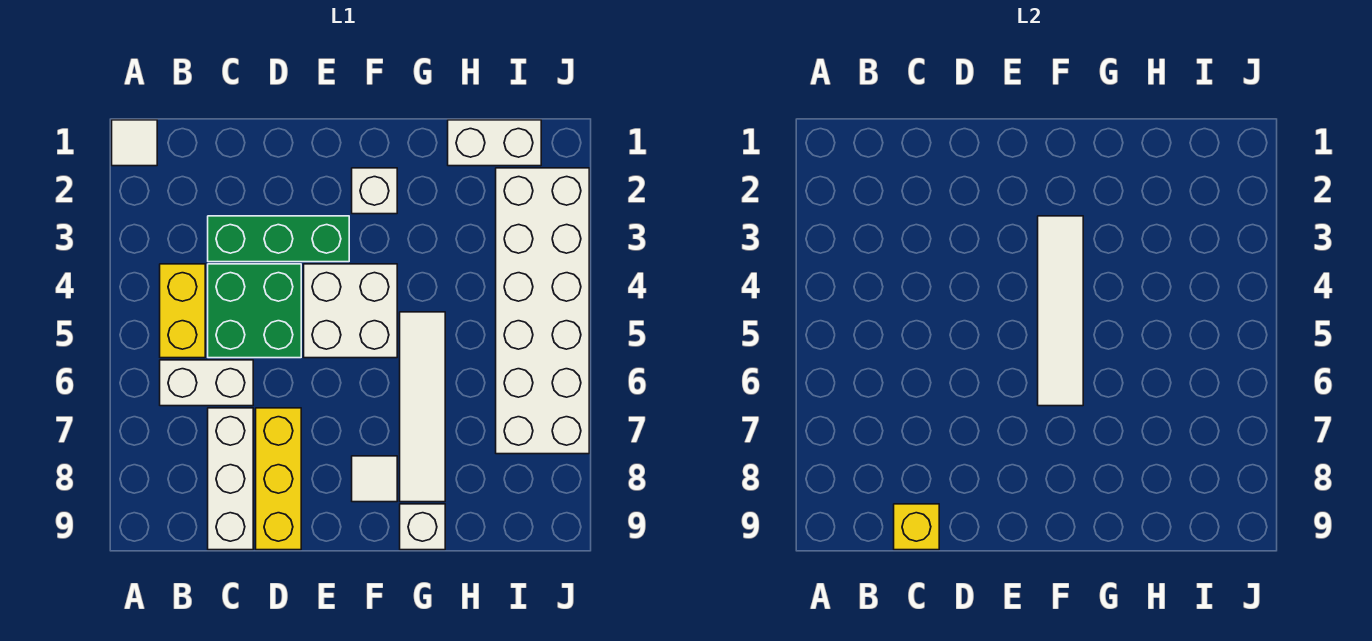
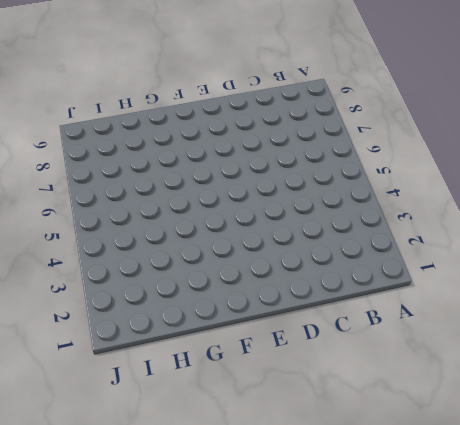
none -> white 1x1 tile [112,120,157,166]
none -> yellow 1x2 brick [160,264,205,358]
none -> white 1x2 brick [160,360,253,406]

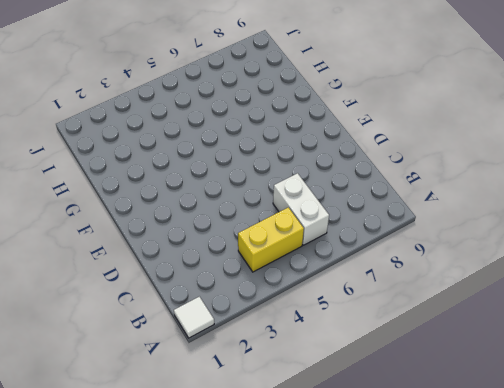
none -> green 1x3 brick [208,216,349,262]
none -> green 2x2 brick [208,264,301,358]
none -> white 1x3 brick [208,408,253,550]

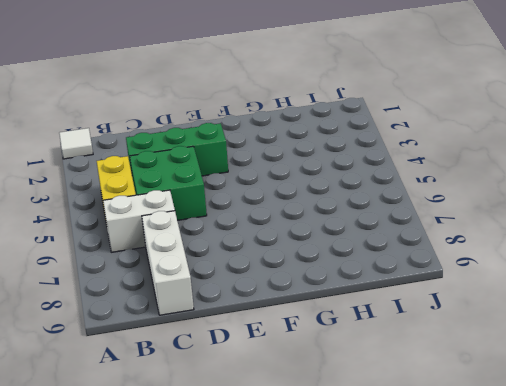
none -> yellow 1x3 brick [256,408,301,550]
none -> white 2x2 brick [304,264,397,358]
none -> white 1x1 brick [352,168,397,214]

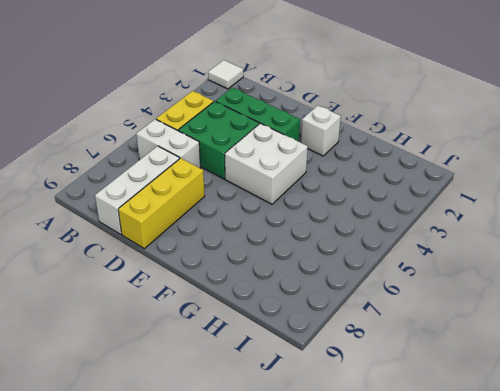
none -> white 1x1 tile [352,456,397,502]
none -> white 1x4 tile [400,312,445,502]
none -> white 1x1 brick [400,504,445,550]

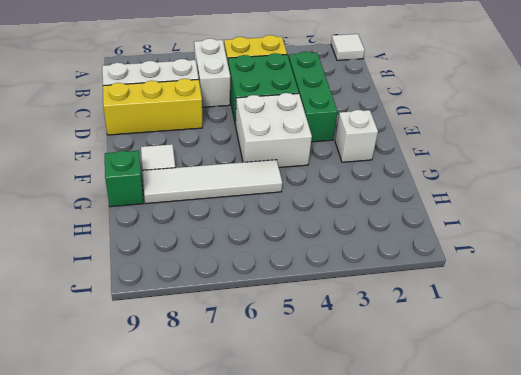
green 1x1 brick [105,151,143,207] -> white 1x1 brick [400,504,445,550]
none -> white 1x2 brick [448,120,541,166]
none -> white 2x6 brick [496,168,589,454]
none -> yellow 1x1 brick [894,504,939,550]

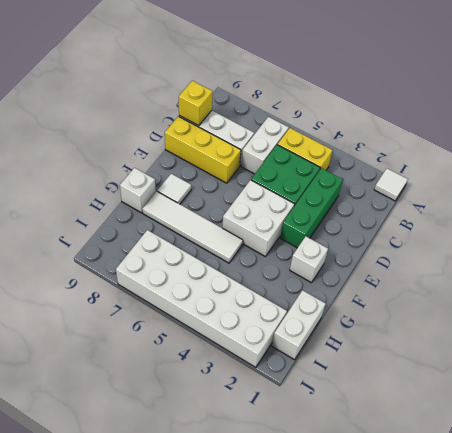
none -> white 1x4 tile [1038,216,1083,406]

